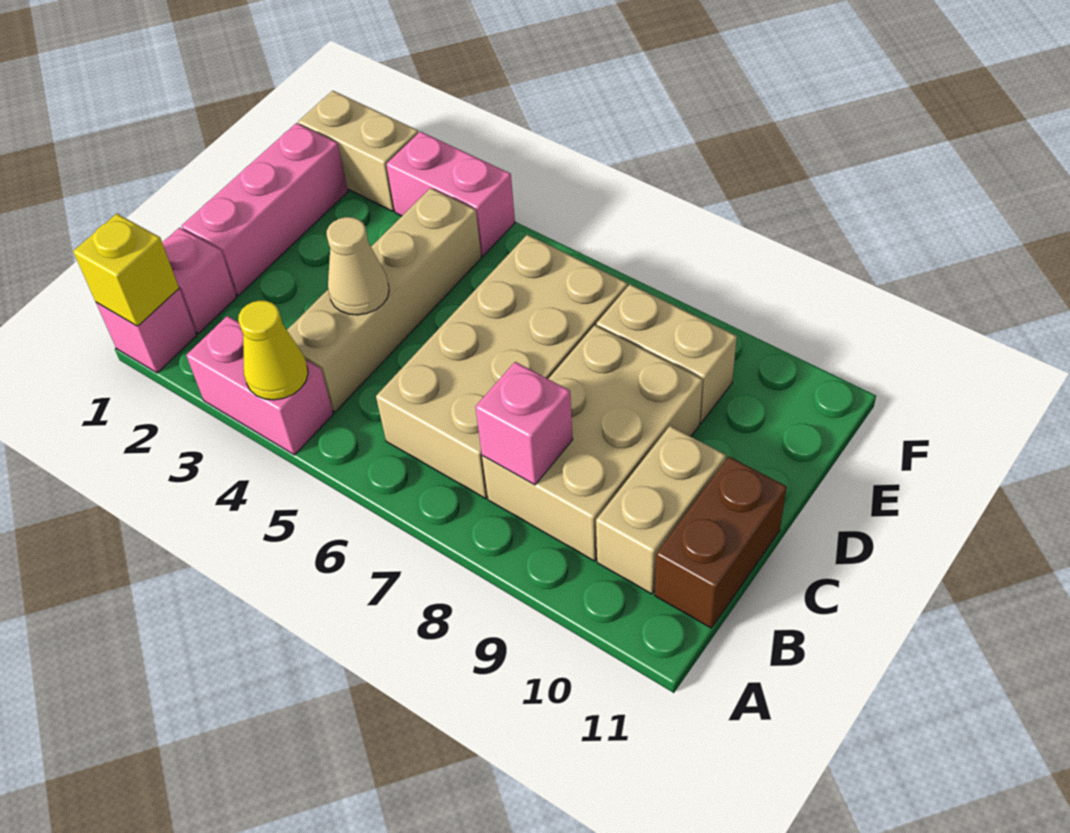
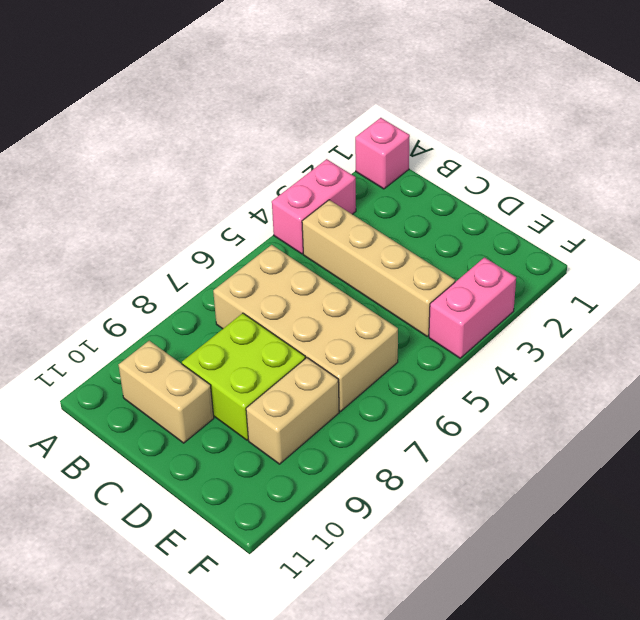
lime 2x2 brick [182,313,305,440] -> tan 2x3 brick [482,325,703,561]
none -> pink 1x1 brick [162,228,237,334]
none -> brown 1x2 brick [655,457,787,628]
none -> pink 1x3 brick [182,123,348,296]

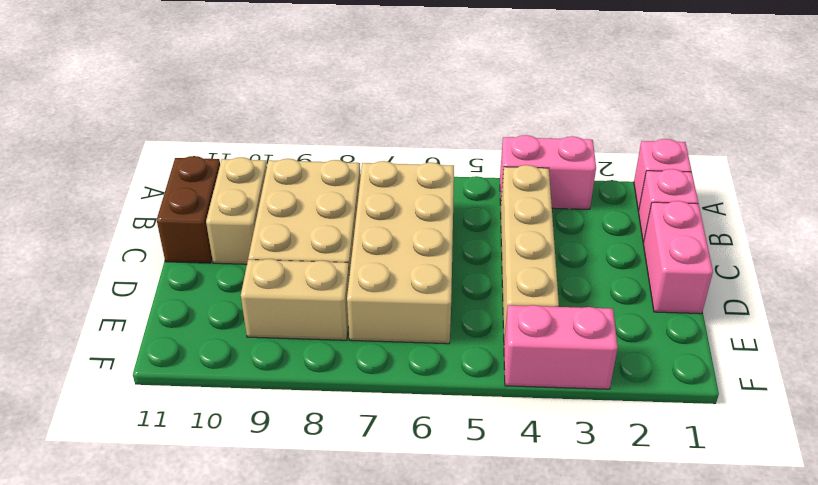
pink 1x2 brick [643,201,713,314] -> pink 1x3 brick [182,123,348,296]
none -> tan 1x2 brick [298,91,418,211]
none -> yellow 1x1 brick [73,214,179,326]
none -> yellow 1x1 cone [238,300,308,400]

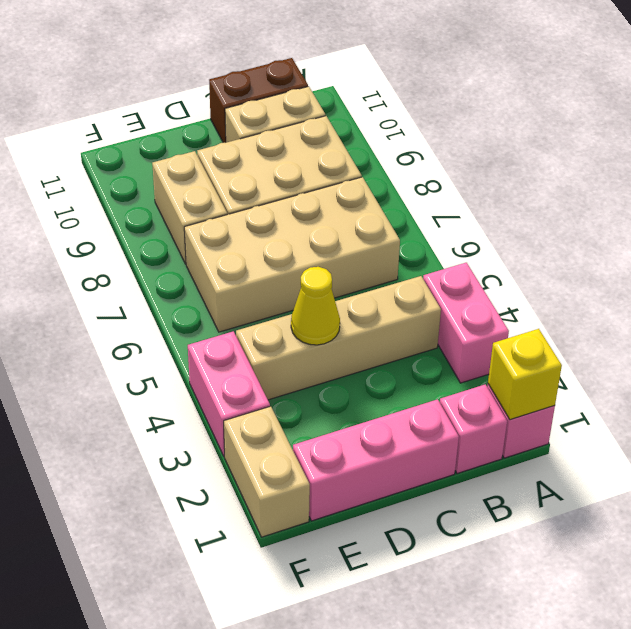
yellow 1x1 cone [291,267,340,345] -> yellow 1x1 cone moved to [238,300,308,400]
none -> pink 1x1 brick [475,362,573,485]
none -> tan 1x1 cone [327,217,389,315]

